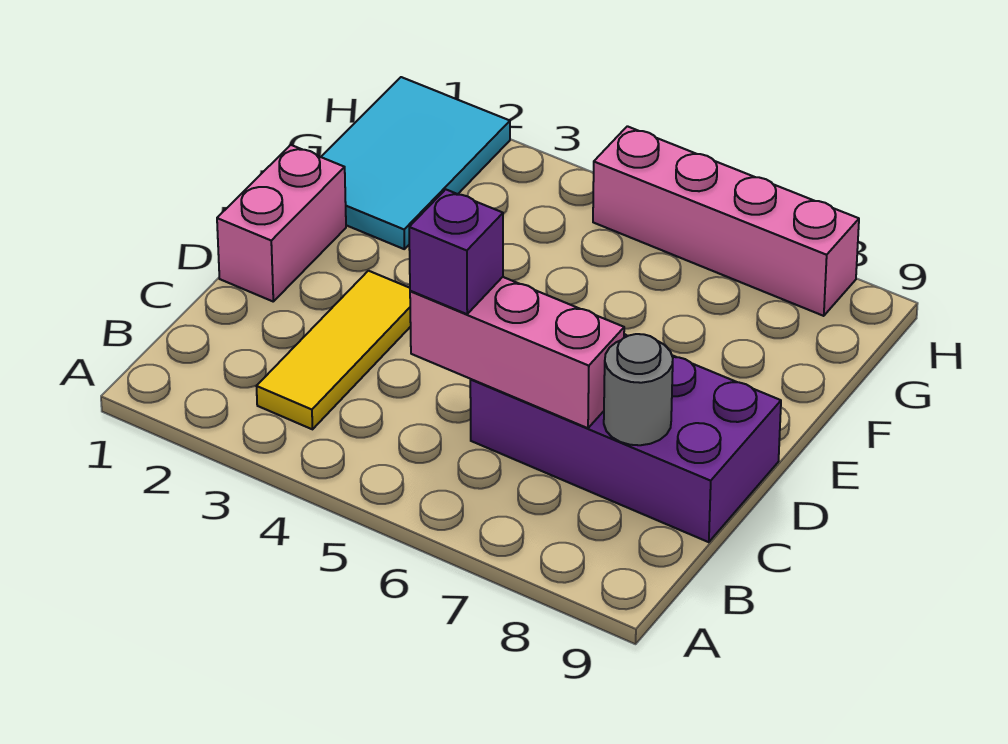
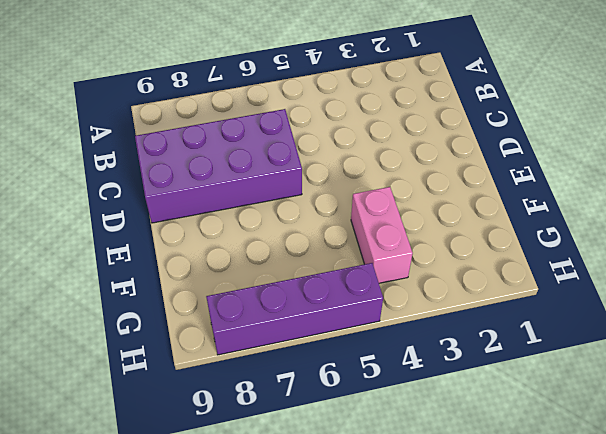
pink 1x2 brick [351,187,413,283] -> pink 1x2 brick moved to [217,145,346,301]
purple 1x4 brick [206,263,383,355] -> pink 1x4 brick [593,126,859,316]
none -> yellow 1x3 tile [257,271,411,429]
none -> cyan 2x3 tile [321,77,510,249]

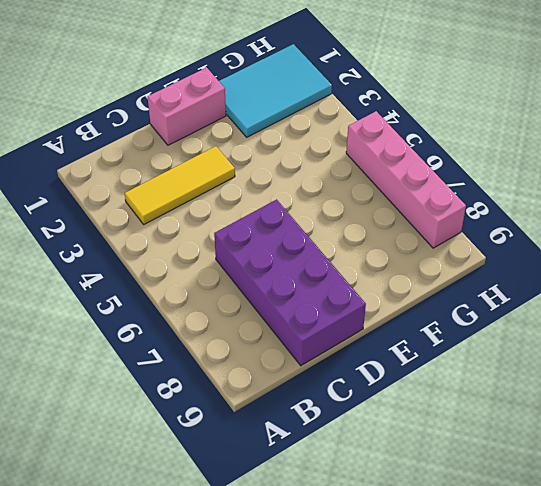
none -> pink 1x3 brick [410,277,624,428]
none -> grey 1x1 round brick [604,334,673,445]

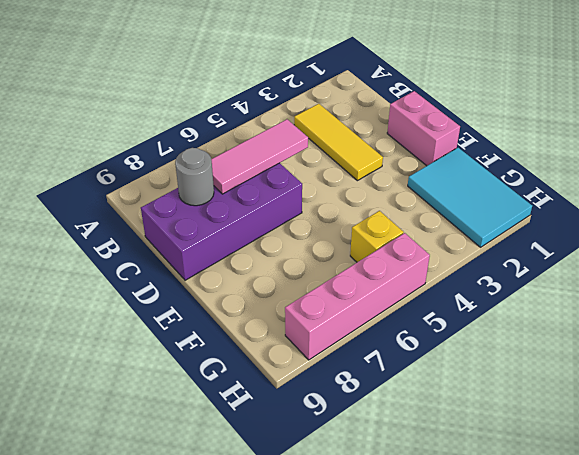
pink 1x3 tile [211,119,308,194] -> pink 1x3 brick [410,277,624,428]
yellow 1x1 brick [350,211,404,262] -> none
none -> purple 1x1 brick [409,189,503,314]

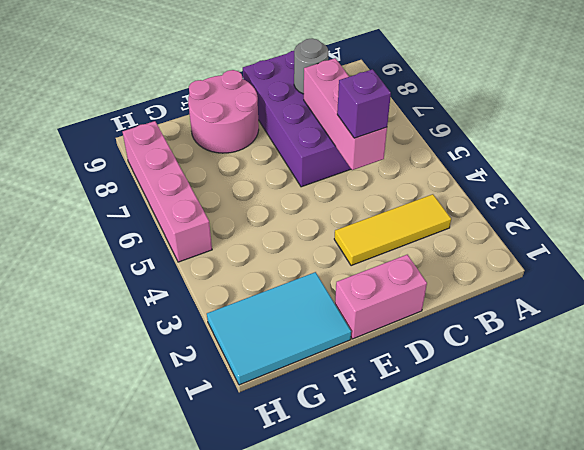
pink 2x2 round brick [188,70,259,153] -> none

